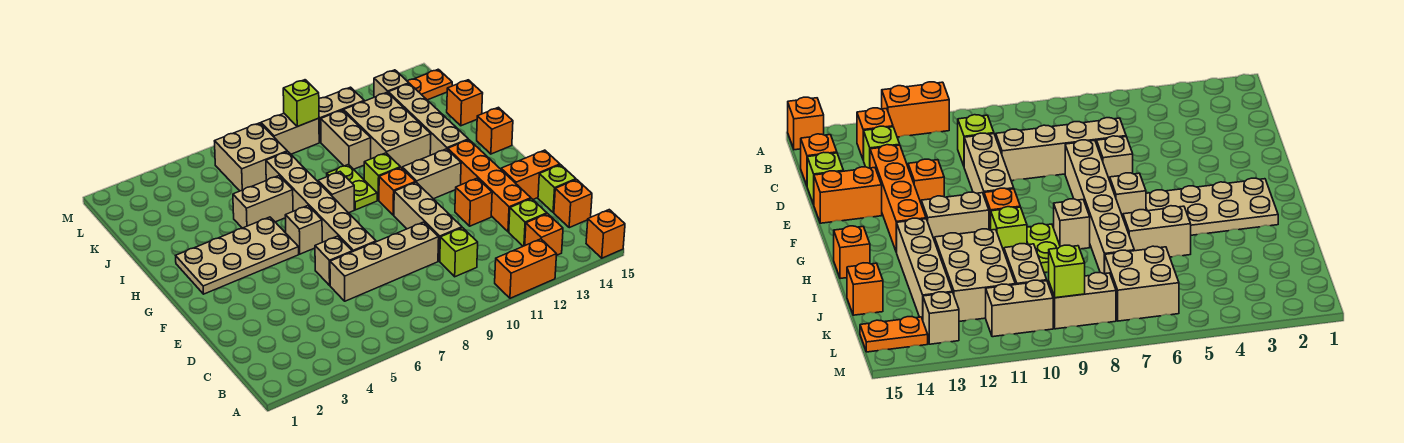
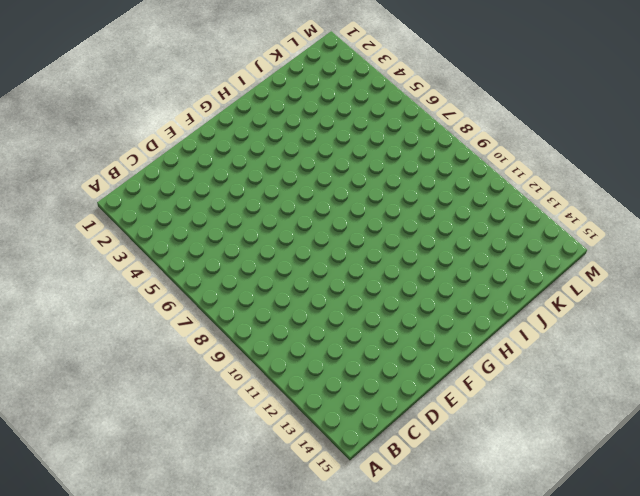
none -> orange 1x2 brick [495,239,557,298]
none -> orange 1x1 brick [586,210,625,258]
none -> orange 1x1 brick [525,214,563,256]
none -> lime 1x1 brick [440,228,478,277]

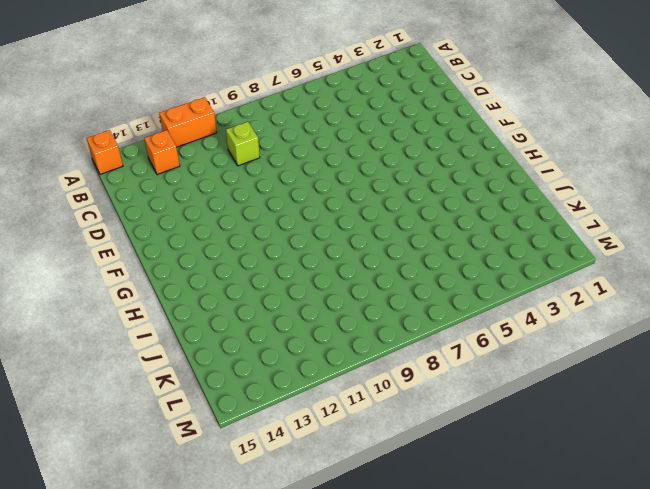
none -> lime 1x1 brick [509,199,547,246]
none -> orange 1x1 brick [554,180,592,228]
none -> tan 1x4 brick [330,222,439,301]
none -> tan 1x3 brick [394,182,462,261]

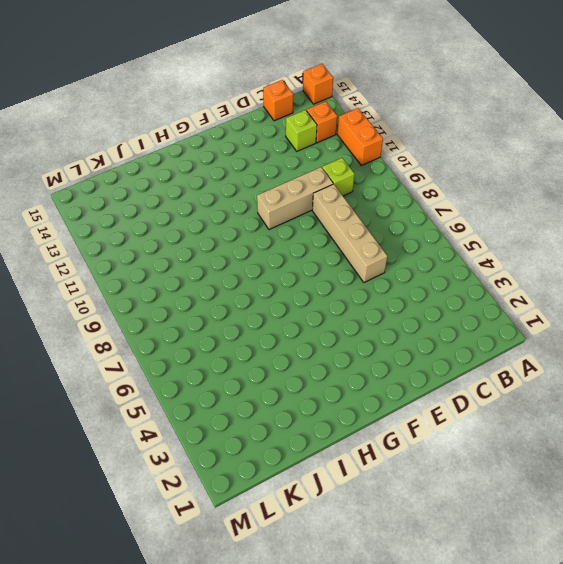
none -> orange 1x4 brick [448,140,531,232]
none -> lime 1x1 brick [538,165,576,213]
none -> tan 1x1 brick [315,236,352,285]
none -> tan 1x6 brick [266,152,376,252]

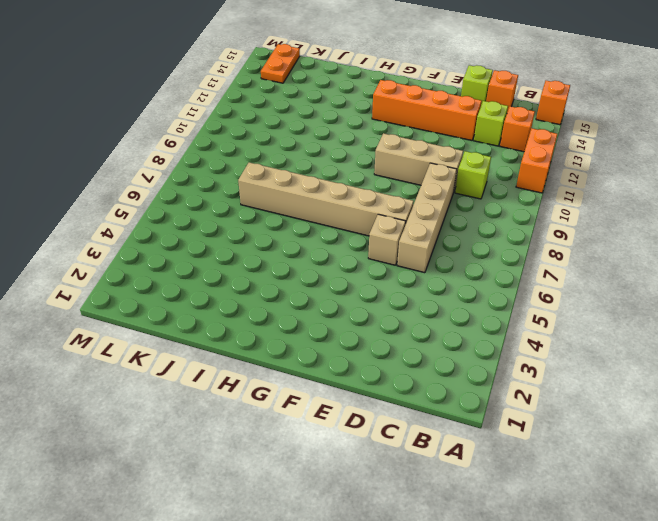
none -> orange 1x1 brick [455,178,492,226]
none -> orange 1x2 brick [501,150,560,199]
none -> tan 2x4 plate [176,217,299,294]
none -> tan 1x1 brick [285,206,322,254]

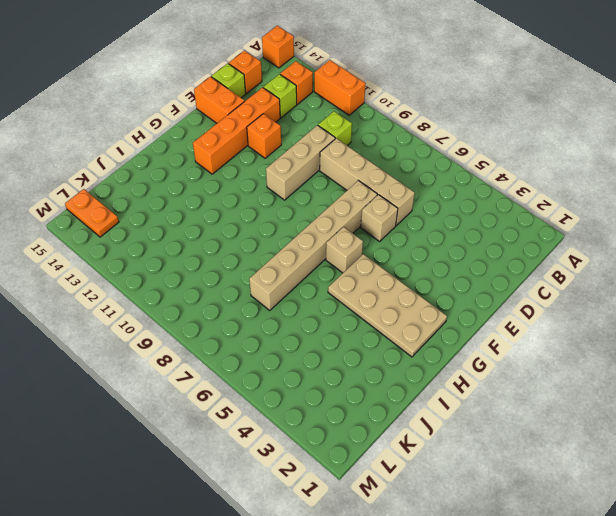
none -> orange 1x1 brick [379,168,415,215]
none -> tan 1x2 brick [402,149,461,199]
none -> tan 1x1 brick [318,172,354,213]
none -> lime 1x2 plate [327,165,377,210]

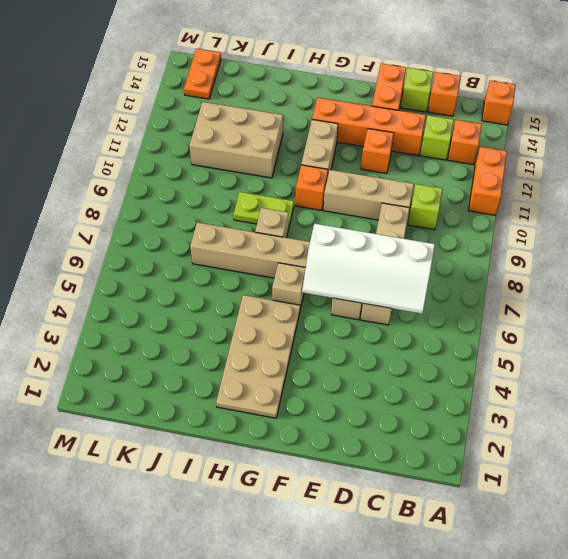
white 2x4 slope [302,224,435,314] -> none
none -> lime 1x1 brick [364,153,400,200]
none -> tan 1x4 brick [388,84,468,155]
none -> orange 1x1 brick [477,107,513,154]
none -> tan 1x2 brick [233,176,293,228]

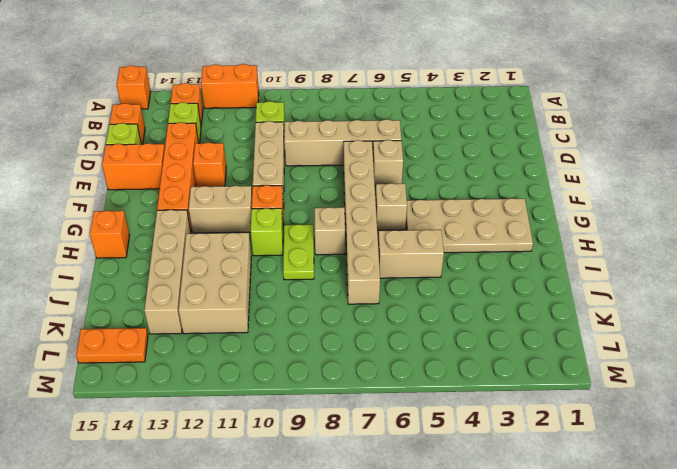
none -> tan 1x2 brick [321,110,371,169]
none -> orange 1x1 brick [447,80,483,126]
none -> tan 2x2 brick [215,123,287,191]
none -> tan 1x2 brick [261,114,319,154]

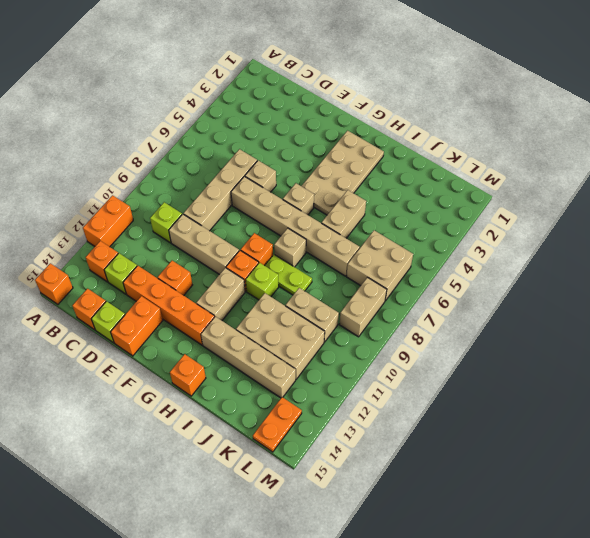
orange 1x1 brick [241,233,273,266] -> orange 1x1 brick moved to [447,80,483,126]
none -> tan 1x2 brick [319,87,364,142]
none -> tan 1x1 brick [374,70,409,97]
none -> lime 1x1 brick [283,80,319,127]

